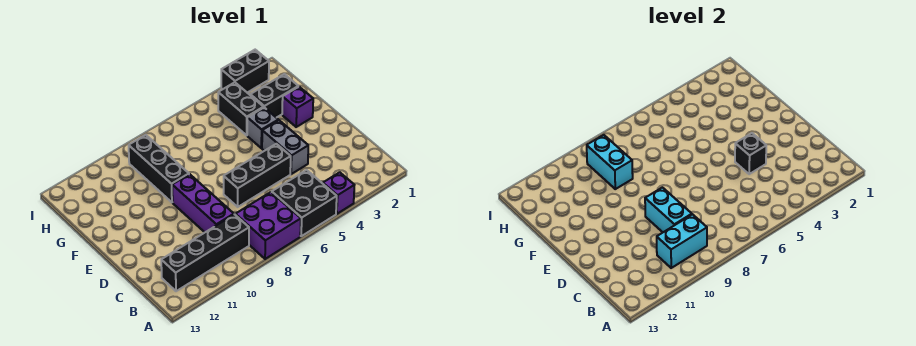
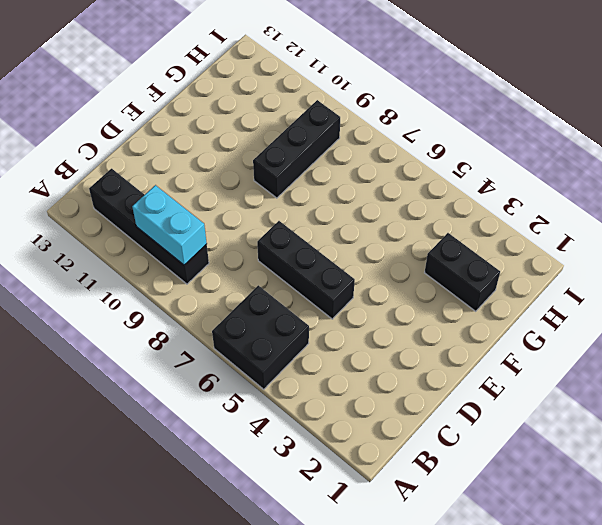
none -> purple 1x1 brick [323,172,354,214]
none -> purple 2x2 brick [235,192,301,259]
none -> purple 1x3 brick [172,174,234,232]

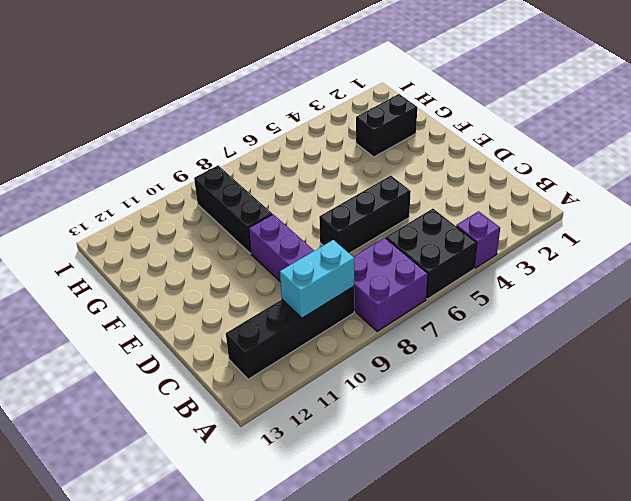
none -> grey 1x2 brick [262,120,308,174]
none -> purple 1x1 brick [282,87,313,127]
none -> grey 1x1 brick [247,108,278,148]

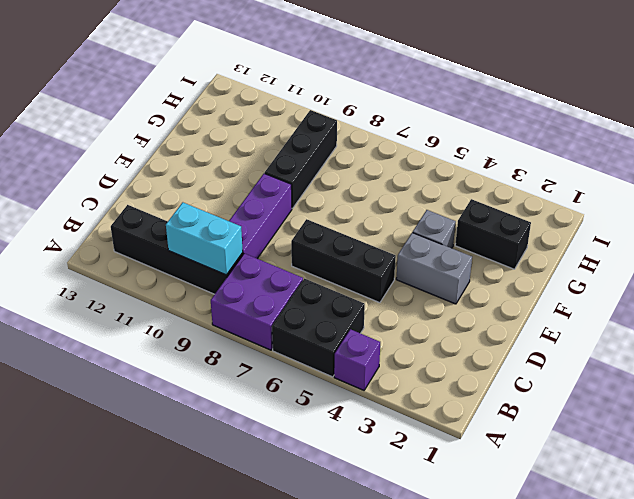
grey 1x2 brick [396,233,472,304] -> grey 1x2 brick turned to [262,120,308,174]
none -> purple 1x1 brick [282,87,313,127]
none -> black 1x2 brick [218,82,264,135]
none -> black 1x2 brick [221,50,269,93]

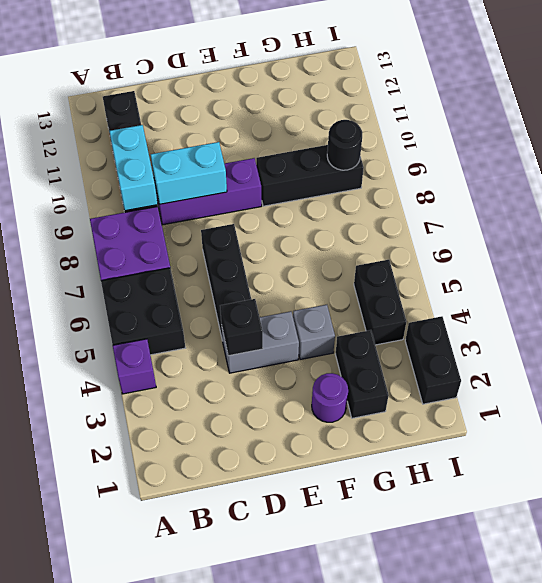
purple 1x1 round brick [312,373,348,422] -> purple 1x1 brick [282,87,313,127]
black 1x2 brick [354,260,407,345] -> black 1x2 brick turned to [218,82,264,135]
black 1x1 round brick [327,120,362,170] -> cyan 1x2 brick [587,135,633,189]

